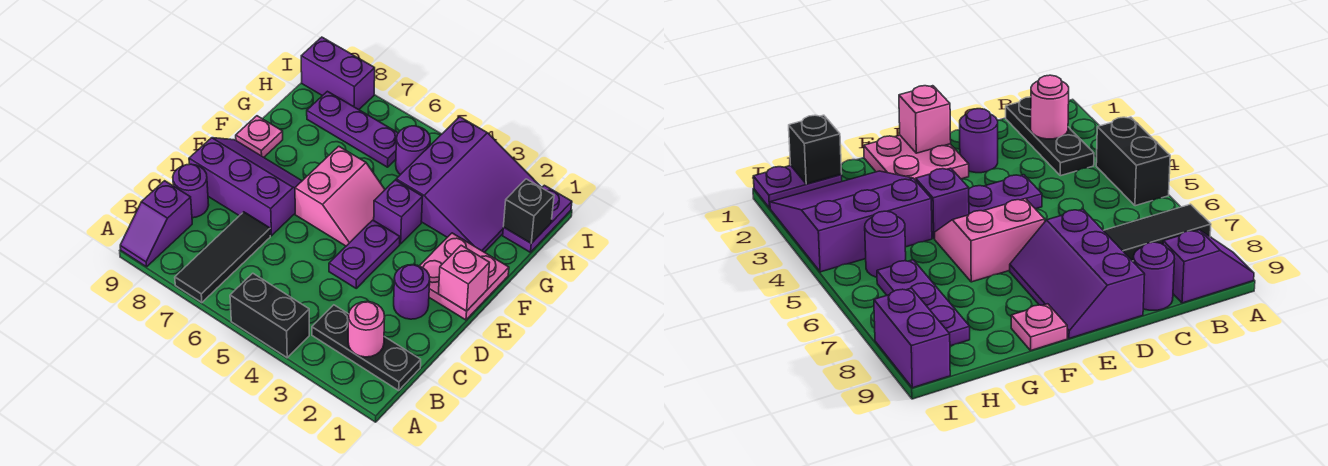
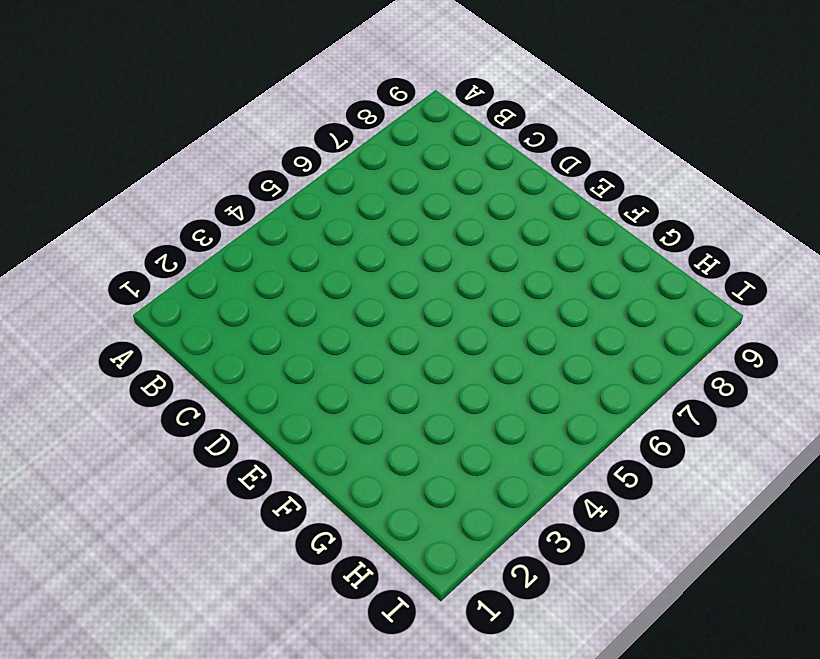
none -> black 1x2 brick [230,273,309,358]
none -> black 1x3 tile [175,212,270,303]
none -> purple 1x2 slope [120,181,192,267]

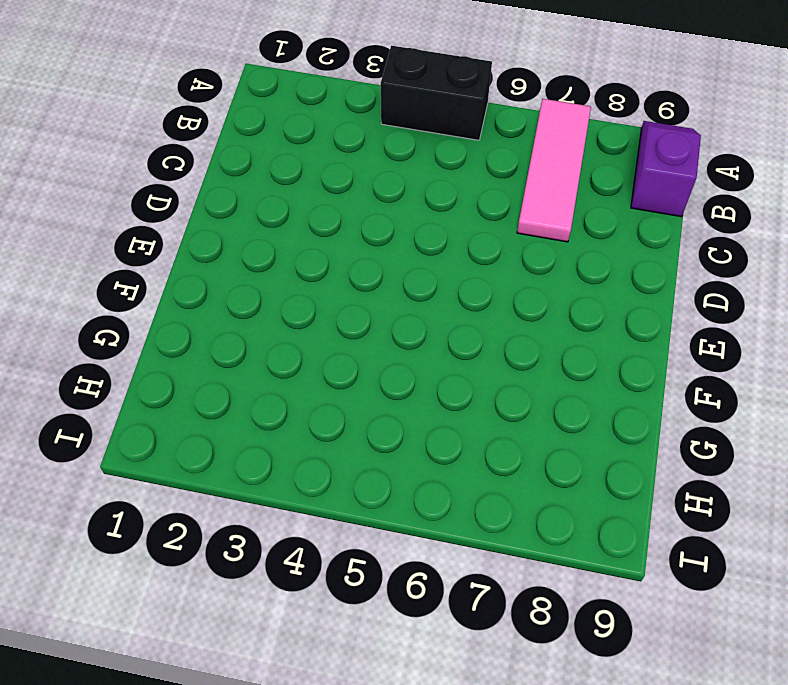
pink 1x3 tile [517,99,591,242] -> black 1x3 tile [175,212,270,303]
none -> black 1x3 plate [312,305,421,390]
none -> purple 1x1 round brick [173,164,209,218]
none -> purple 1x1 round brick [394,265,430,319]

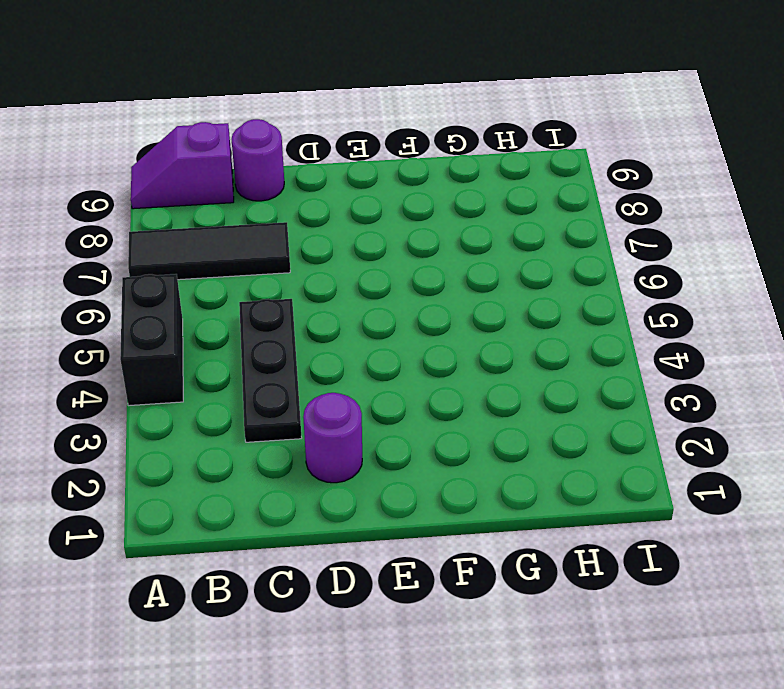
black 1x3 plate [239,299,302,442] -> black 1x3 plate moved to [312,305,421,390]
none -> purple 1x2 plate [329,220,400,288]
none -> purple 2x3 slope [189,138,302,236]
none -> pink 2x2 plate [420,233,509,320]

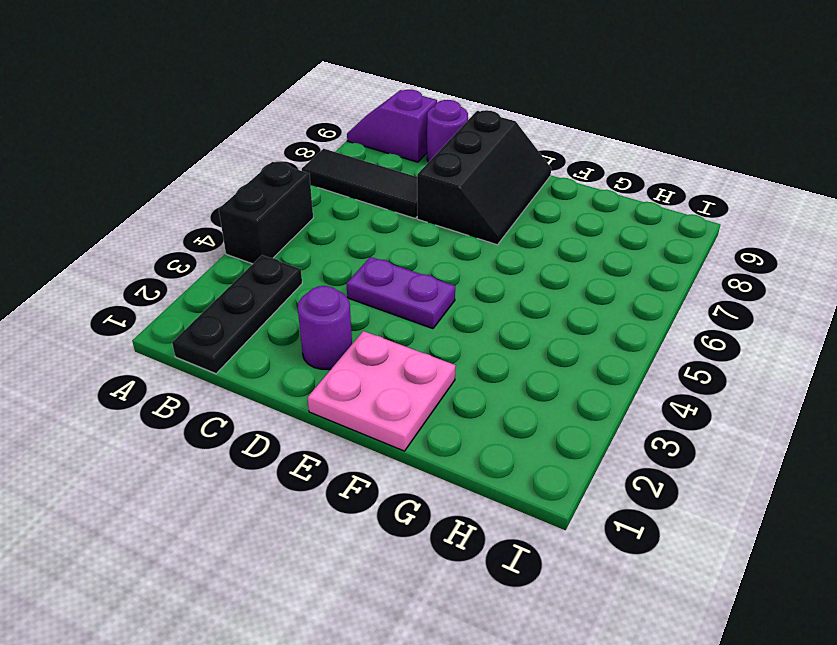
black 2x3 slope [417,110,551,245] -> purple 2x3 slope [189,138,302,236]
none -> pink 2x2 slope [295,146,385,246]
none -> purple 1x1 brick [374,180,422,244]
none -> pink 1x1 plate [236,116,283,157]

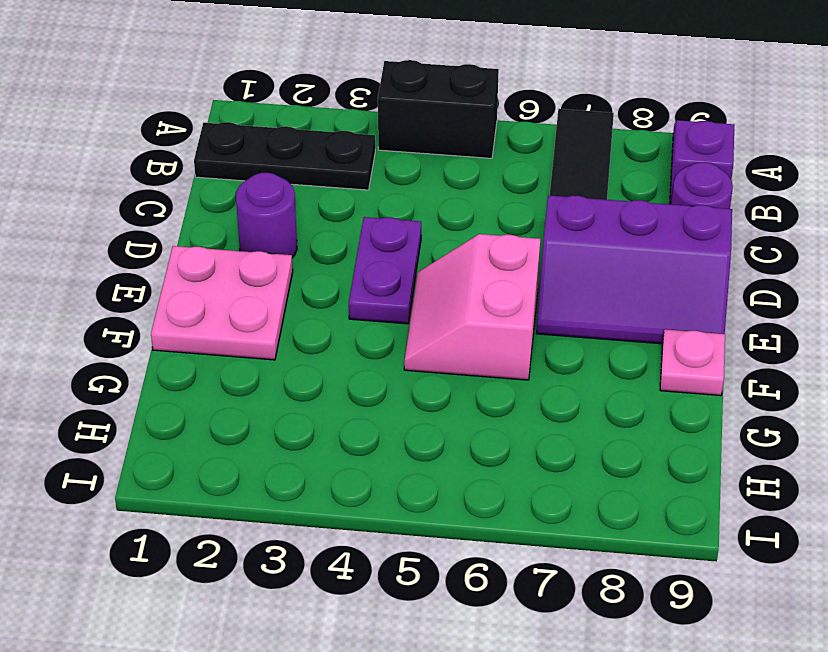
none -> purple 1x1 brick [374,180,422,244]
none -> purple 3x3 slope [396,117,542,252]
none -> purple 1x2 plate [503,185,572,252]

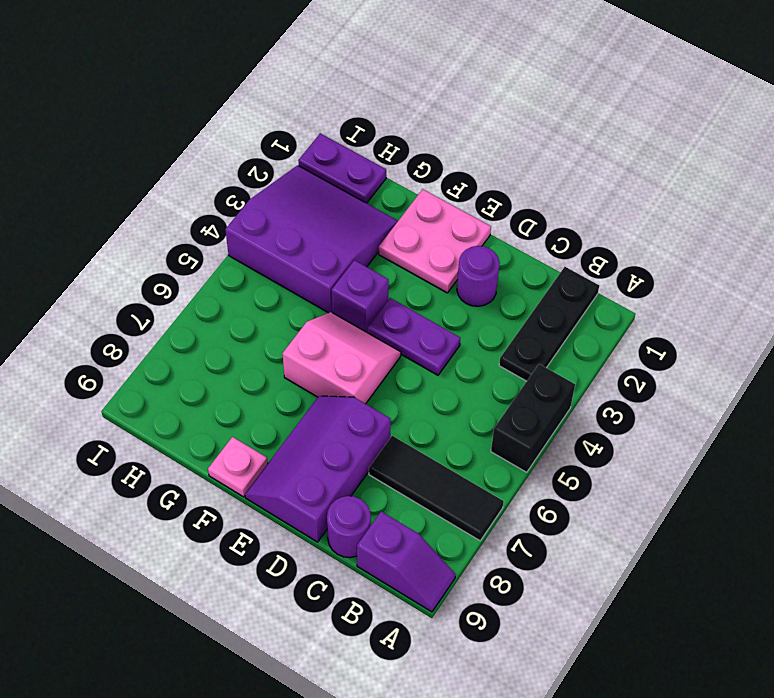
none -> purple 1x1 round brick [396,126,430,175]
none -> purple 1x3 plate [307,91,398,167]
none -> purple 1x2 brick [301,37,375,110]

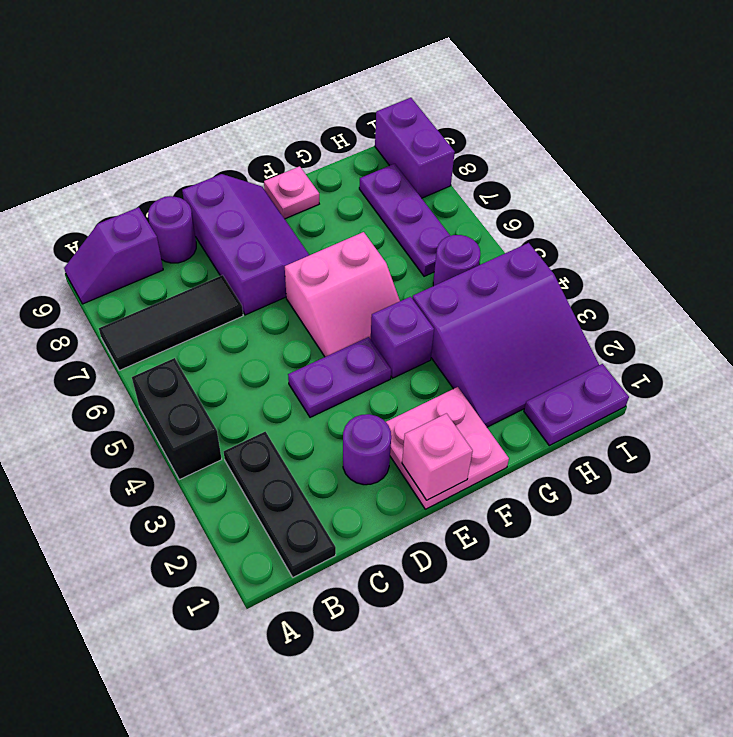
none -> pink 1x1 round brick [348,302,385,357]
none -> black 1x1 brick [503,179,554,243]

